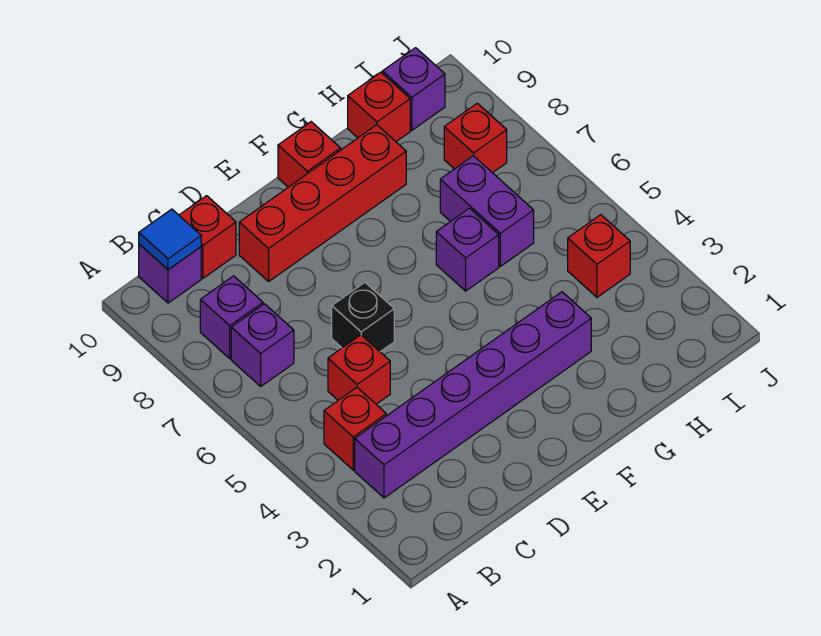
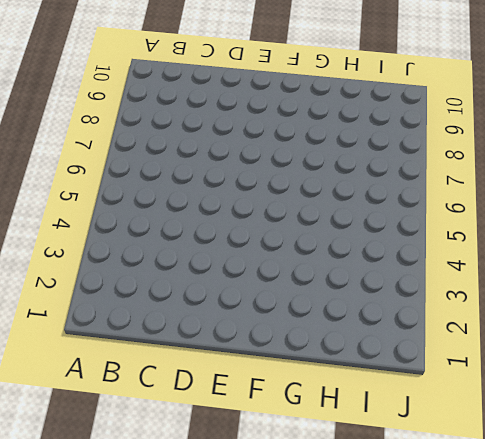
none -> purple 1x6 brick [355,292,591,498]
none -> red 1x1 brick [324,388,386,470]
none -> purple 1x1 brick [231,304,294,386]

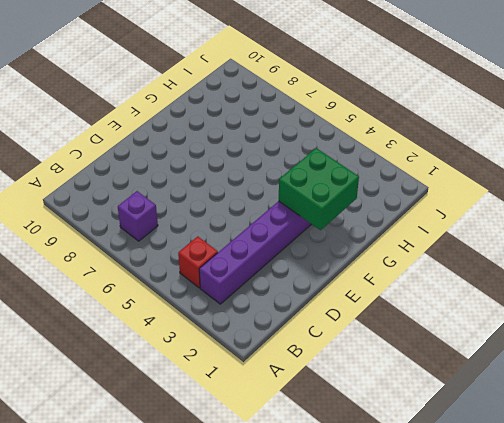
green 2x2 brick [279,148,359,230] -> none
none -> purple 1x1 brick [200,276,263,359]
none -> purple 1x1 brick [139,244,201,303]
none -> red 1x1 brick [328,335,390,404]

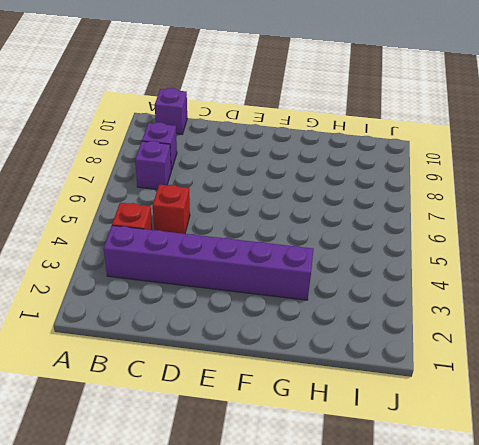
none -> red 1x1 brick [179,196,236,278]
none -> black 1x1 brick [332,282,394,352]
none -> red 1x4 brick [239,125,406,281]

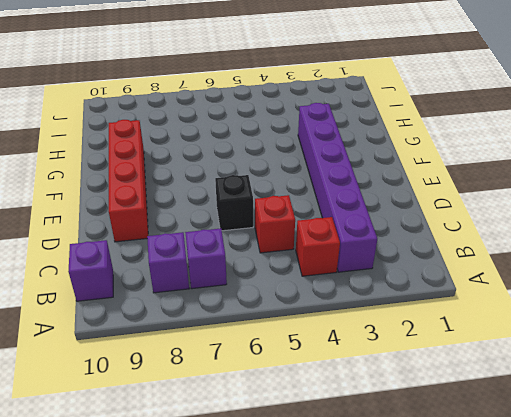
none -> red 1x1 brick [179,196,236,278]
none -> red 1x1 brick [278,122,341,187]
none -> purple 1x1 brick [436,208,499,291]

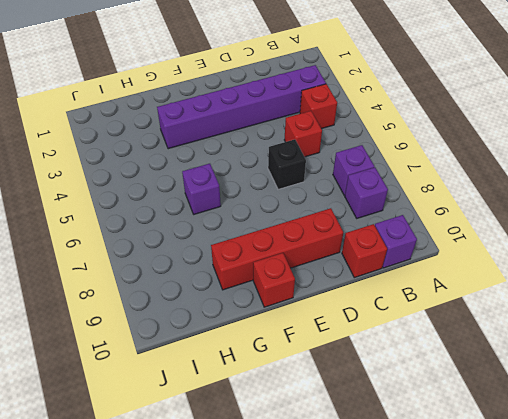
none -> purple 1x2 brick [440,156,534,266]
none -> red 1x1 brick [348,72,410,142]
none -> red 1x1 brick [568,215,630,297]

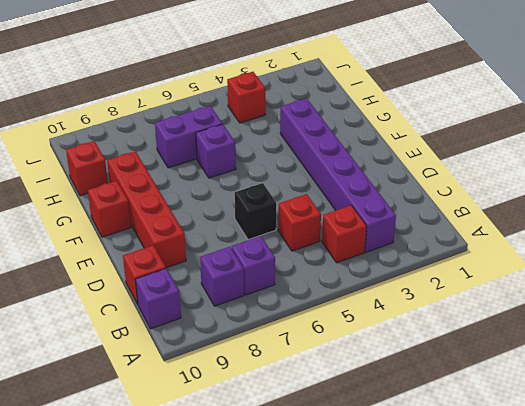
none -> red 1x1 brick [444,103,507,173]
none -> purple 1x1 brick [382,48,445,130]
none -> blue 1x1 tile [139,209,201,270]

